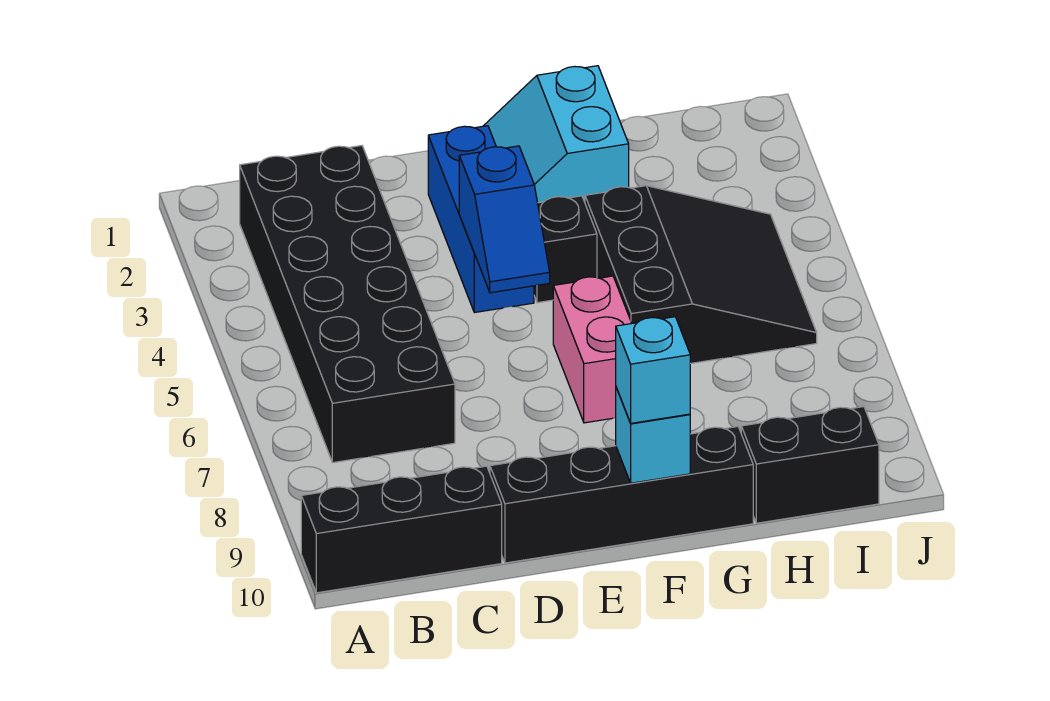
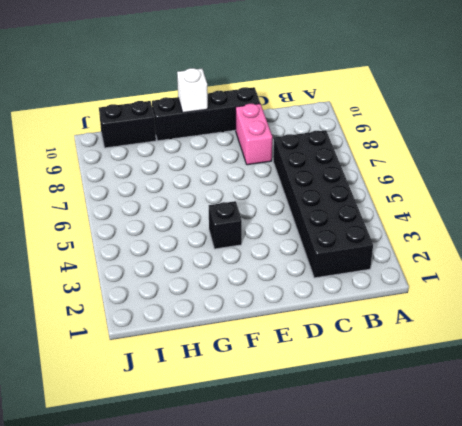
pink 1x2 brick [236,104,272,165] -> pink 1x2 brick moved to [553,276,632,423]
white 1x1 brick [177,68,208,113] -> cyan 1x1 brick [616,388,690,483]
none -> black 1x3 brick [301,466,502,593]
none -> blue 1x3 brick [428,126,534,313]
none -> cyan 2x2 slope [484,66,629,203]

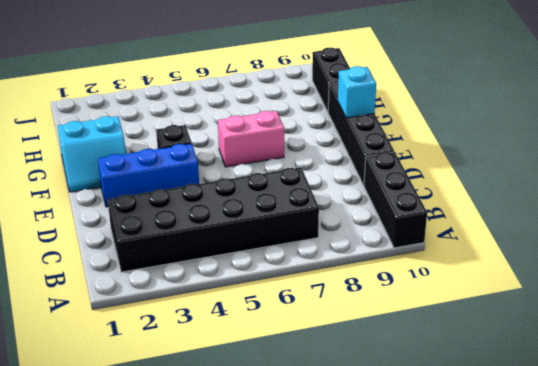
none -> black 3x3 slope [585,186,817,364]
none -> blue 1x2 slope [459,146,550,293]
none -> cyan 1x1 brick [616,317,690,423]

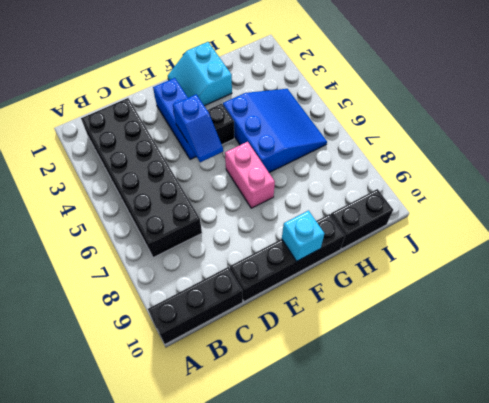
blue 3x3 slope [223,89,327,173] -> black 3x3 slope [585,186,817,364]
none -> cyan 1x1 brick [616,317,690,423]

